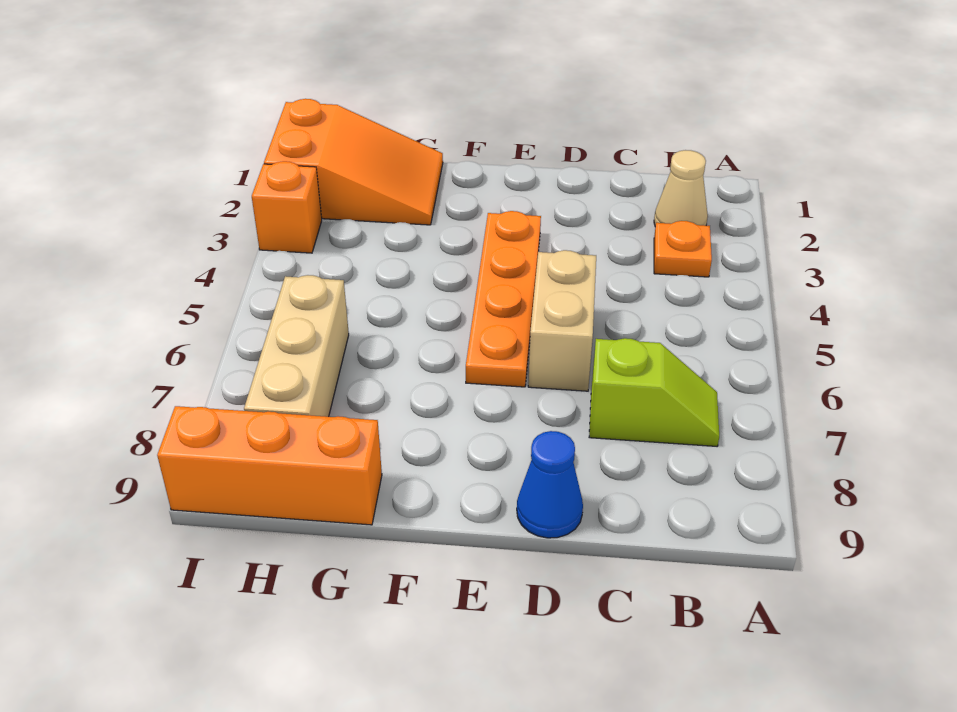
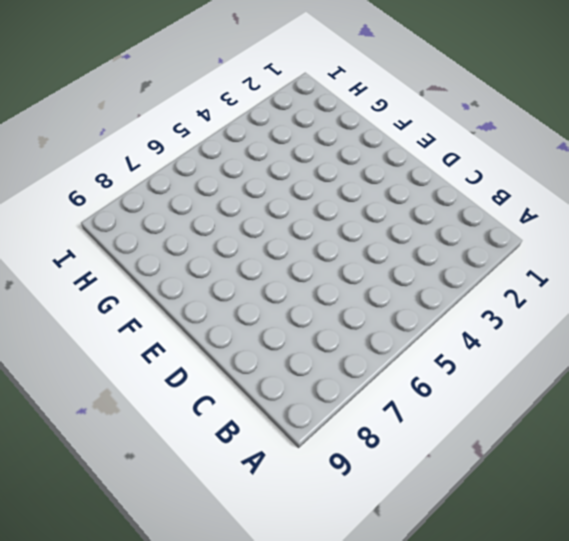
none -> tan 1x1 cone [654,150,708,227]
none -> orange 1x1 plate [654,221,712,277]

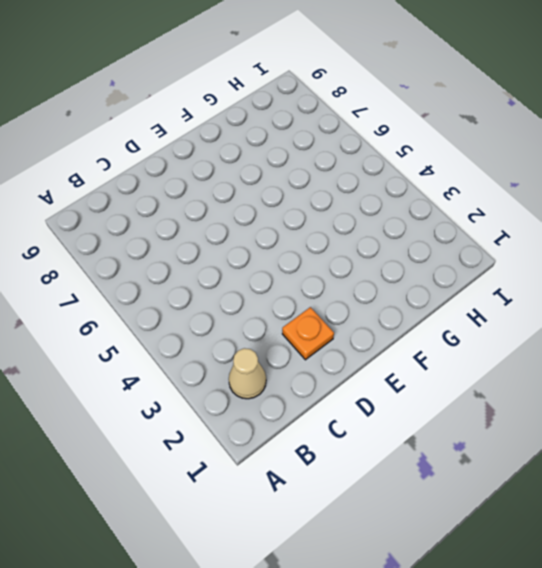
orange 1x1 plate [282,307,334,360] -> orange 1x1 plate moved to [654,221,712,277]
none -> lime 1x2 slope [589,338,719,446]
none -> tan 1x2 brick [528,250,596,391]

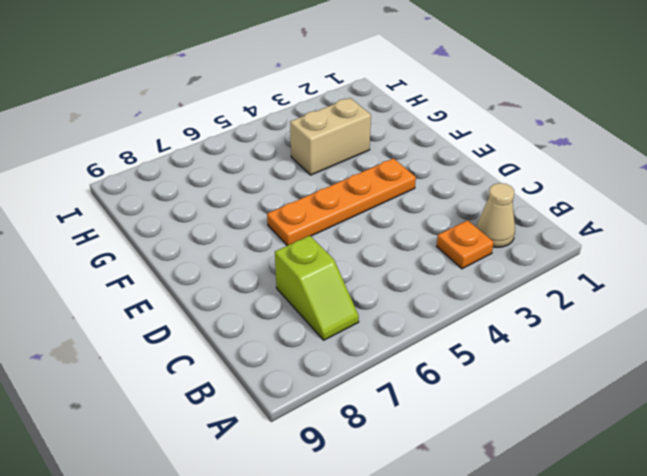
tan 1x2 brick [290,98,371,175] -> tan 1x2 brick moved to [528,250,596,391]
none -> blue 1x1 cone [517,431,583,538]
none -> orange 2x3 slope [264,99,443,225]

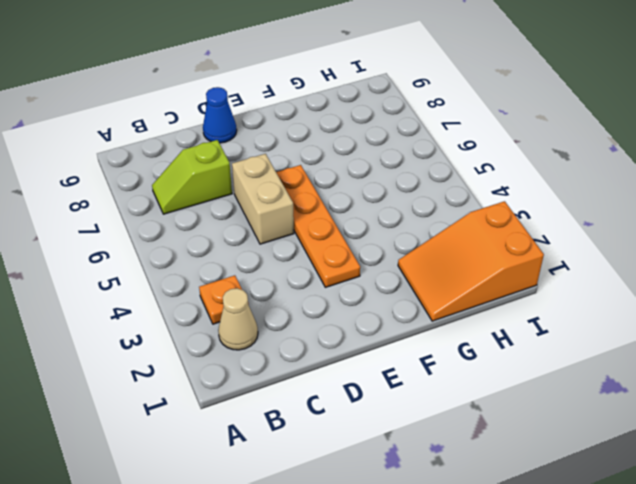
none -> orange 1x3 brick [157,406,382,525]
none -> tan 1x3 brick [244,275,349,417]

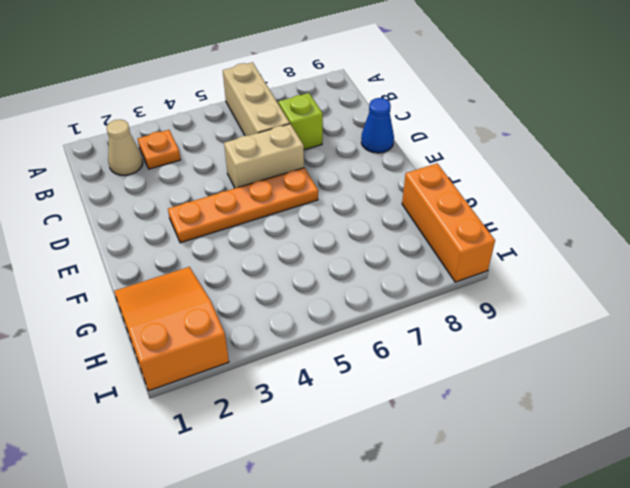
tan 1x3 brick [223,62,290,136] -> tan 1x3 brick turned to [244,275,349,417]
none -> orange 1x1 brick [252,161,322,253]

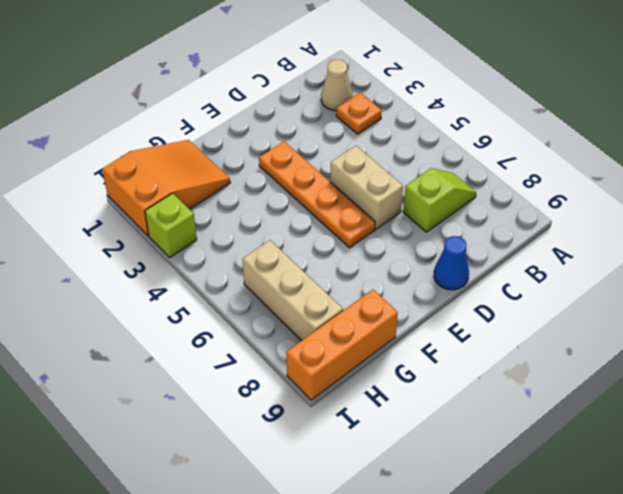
lime 1x1 brick [145,193,197,257] -> orange 1x1 brick [252,161,322,253]

